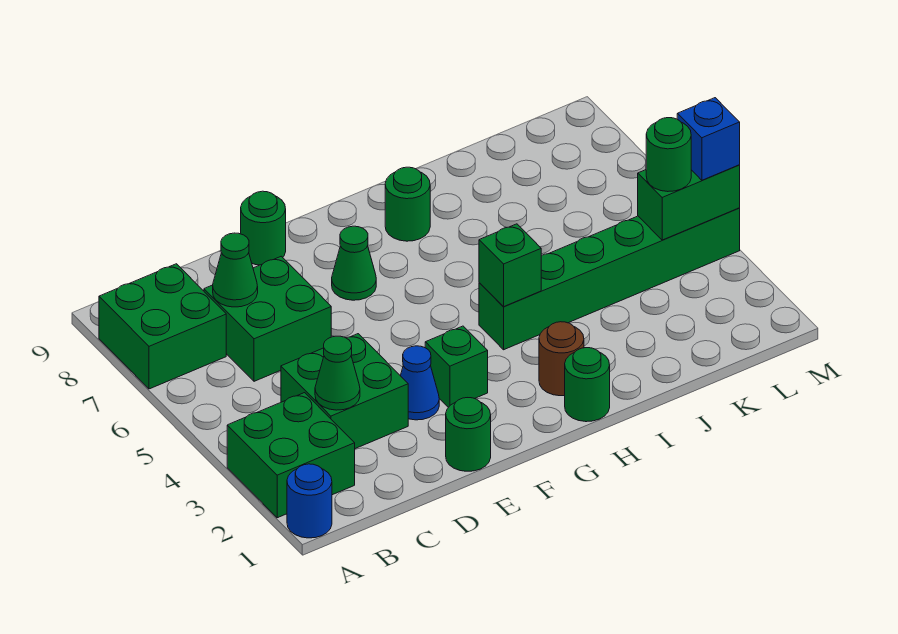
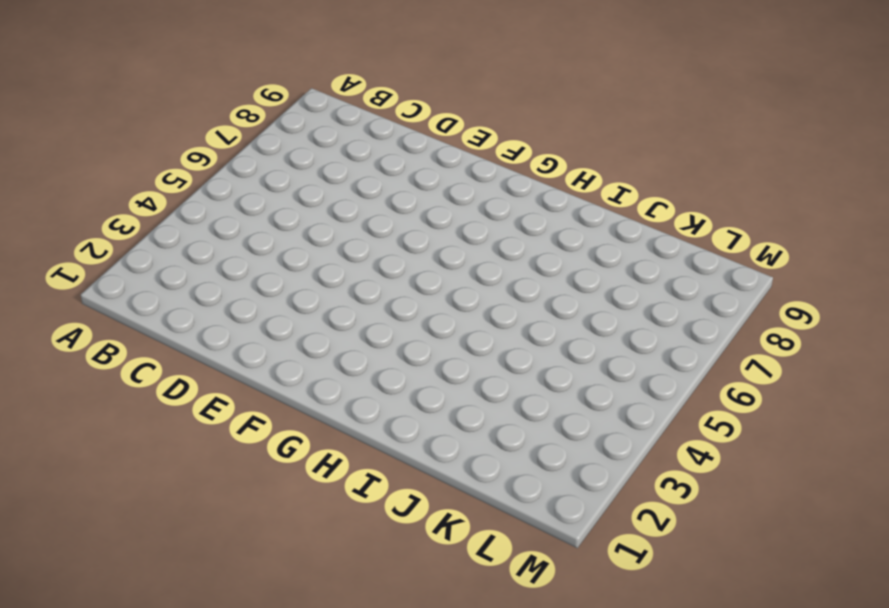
none -> blue 1x1 round brick [287,464,332,538]
none -> green 2x2 brick [227,393,355,518]
none -> green 2x2 brick [99,264,226,389]

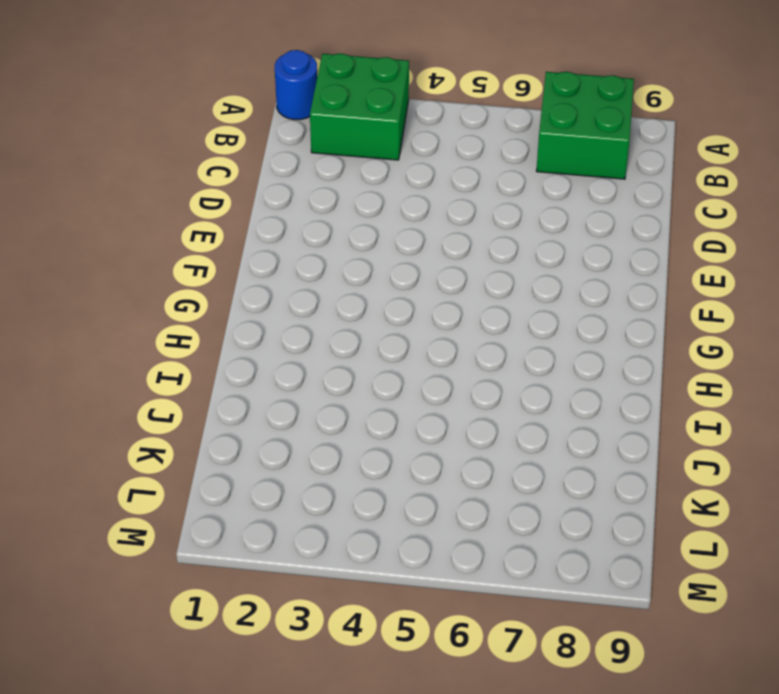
none -> green 2x2 brick [281,334,408,449]
none -> green 2x2 brick [204,256,331,381]
none -> green 1x1 round brick [446,398,491,471]

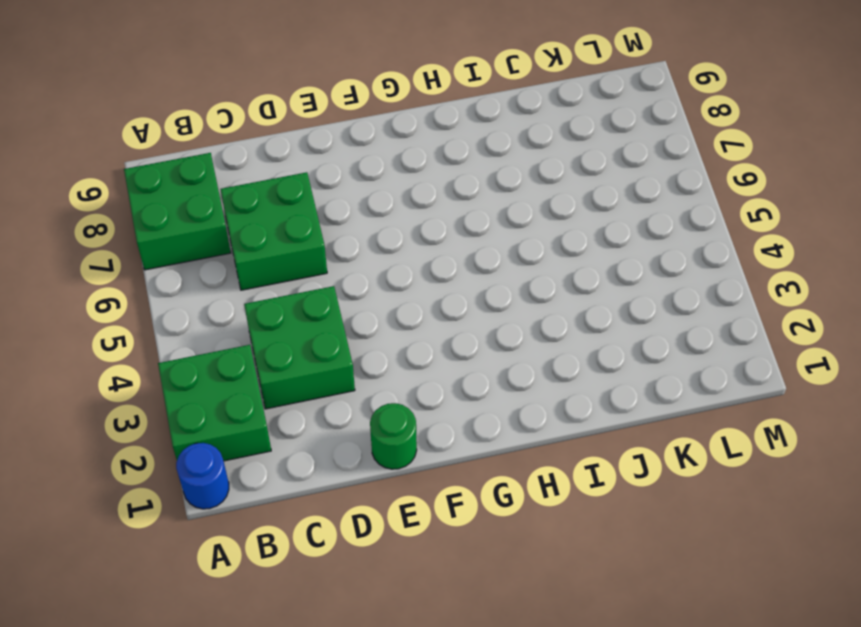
none -> blue 1x1 cone [401,346,439,420]
none -> green 1x1 round brick [241,191,286,265]
none -> green 1x1 brick [425,326,488,407]

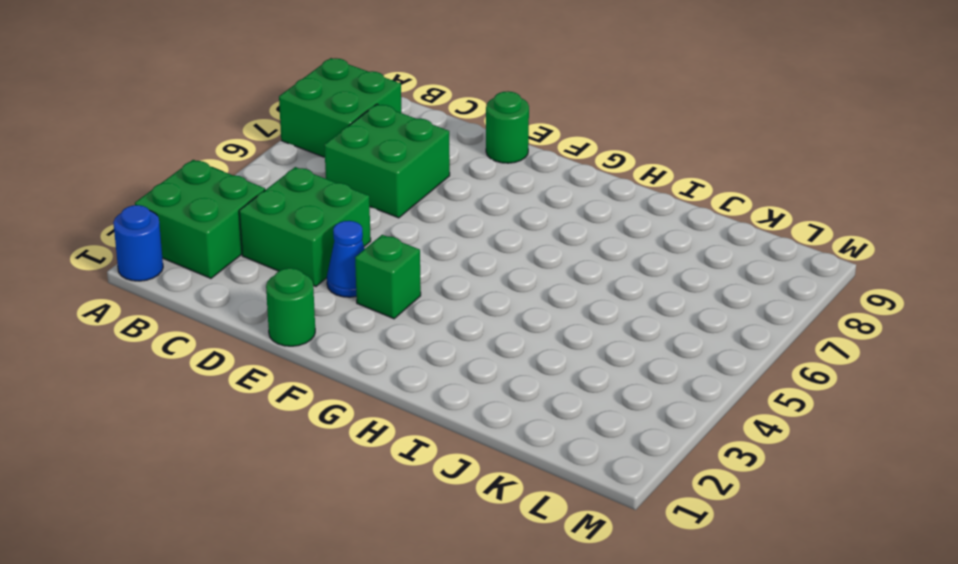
none -> green 1x1 cone [332,226,376,300]
none -> green 1x1 round brick [565,348,610,422]
none -> brown 1x1 round brick [539,322,584,396]

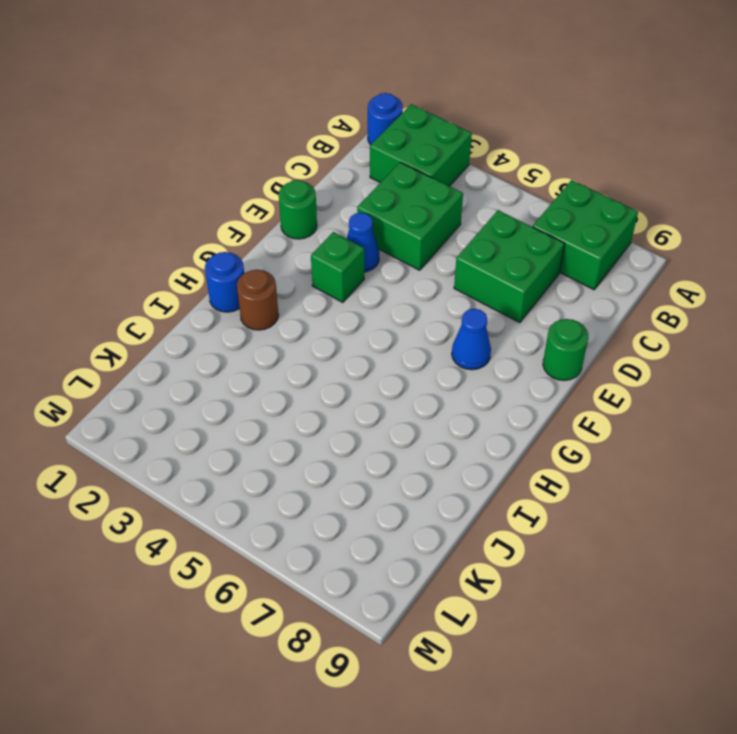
blue 1x1 cone [452,309,491,370] -> green 1x1 cone [332,226,376,300]
blue 1x1 round brick [205,252,244,312] -> green 1x1 round brick [565,348,610,422]
none -> green 1x6 brick [479,208,740,350]
none -> green 1x1 round brick [385,167,430,241]
none -> green 1x1 cone [315,336,360,410]

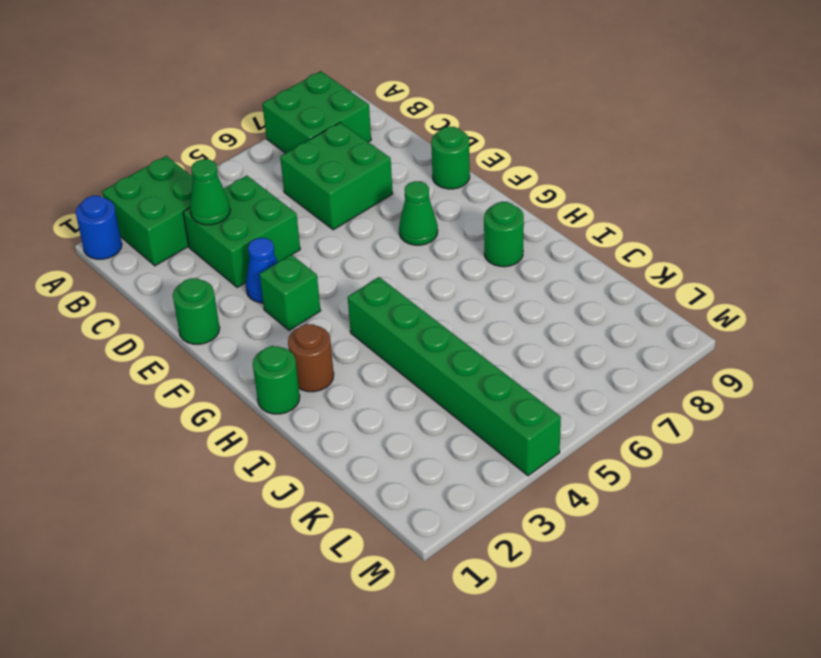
none -> green 1x1 cone [213,233,258,307]
none -> green 1x1 brick [479,224,541,306]
none -> green 1x2 brick [638,165,740,240]

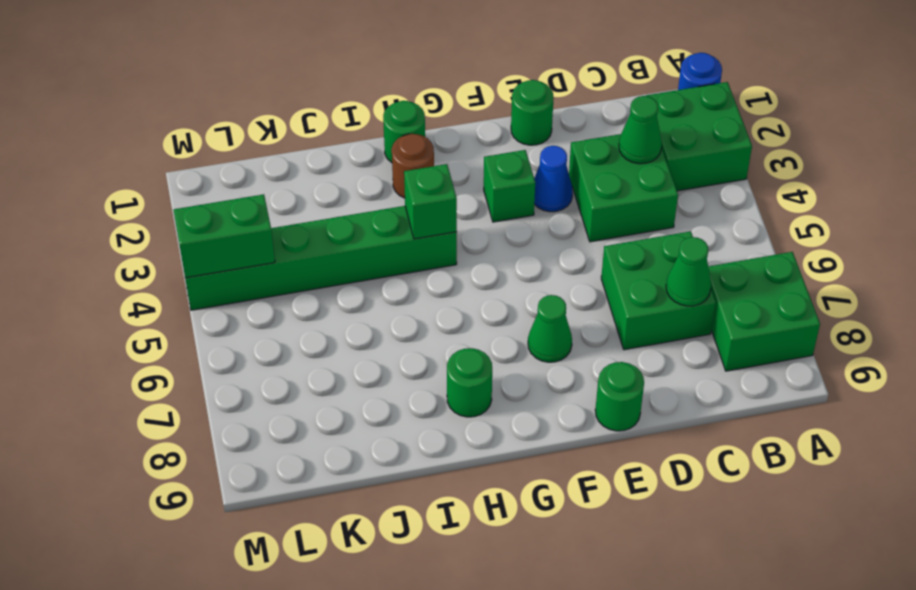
none -> green 1x1 round brick [646,118,691,192]
none -> blue 1x1 brick [677,98,740,180]

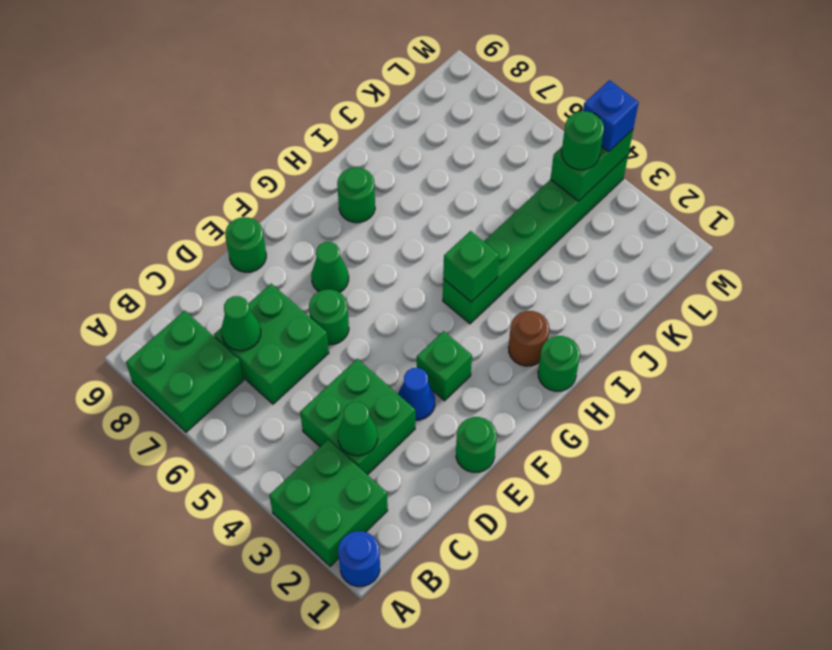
green 1x1 round brick [309,289,349,345] -> none

